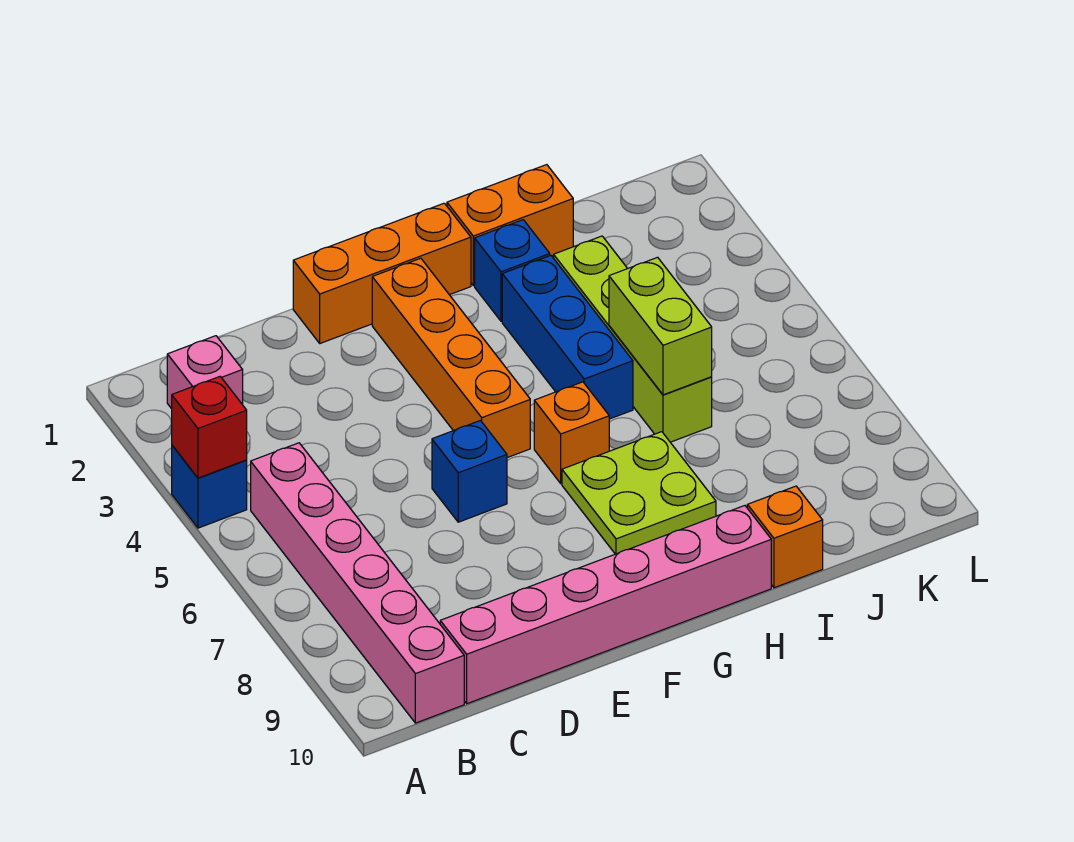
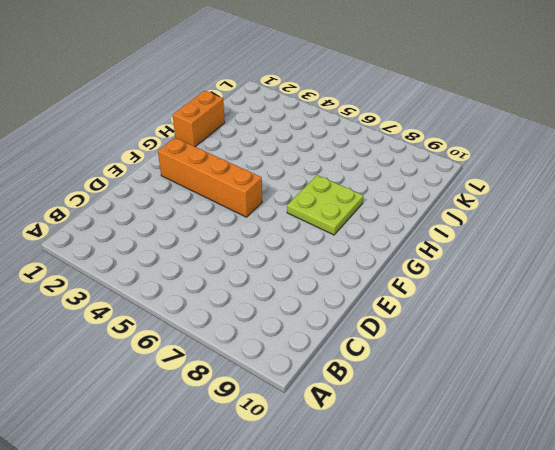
none -> blue 1x1 brick [172,445,247,528]
none -> pink 1x1 brick [167,336,243,409]
none -> pink 1x6 brick [251,443,464,723]

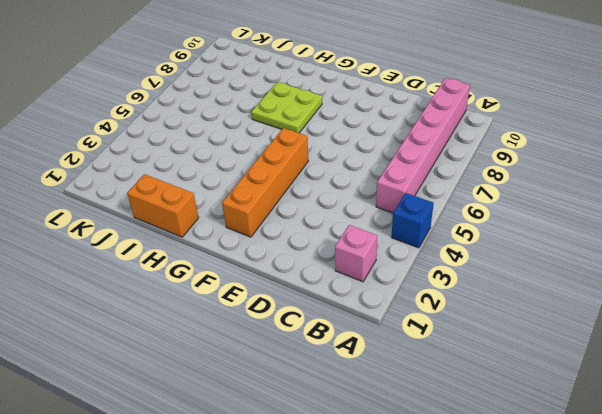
none -> pink 1x6 brick [440,506,771,704]
none -> orange 1x3 brick [293,203,471,343]
none -> blue 1x1 brick [432,421,507,522]

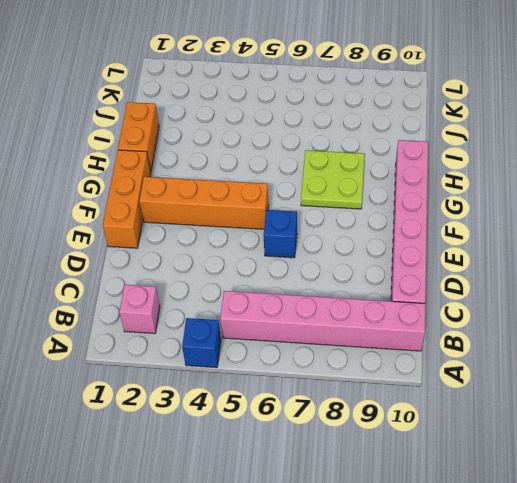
none -> orange 1x1 brick [534,382,609,483]
none -> blue 1x1 brick [475,220,550,321]
none -> blue 1x3 brick [502,255,633,419]

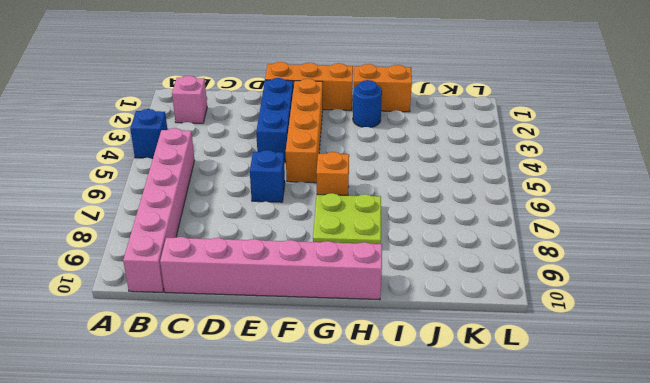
blue 1x3 brick [256,78,293,162] -> blue 1x3 brick moved to [502,255,633,419]
blue 1x1 round brick [353,80,382,127] -> blue 1x1 brick [475,220,550,321]
none -> lime 1x4 brick [554,236,712,442]
none -> orange 1x1 brick [747,486,823,588]
none -> red 1x1 brick [172,377,247,478]

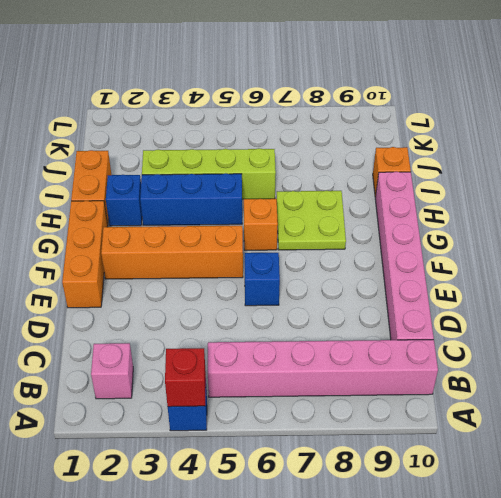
none -> lime 1x2 brick [609,257,712,395]

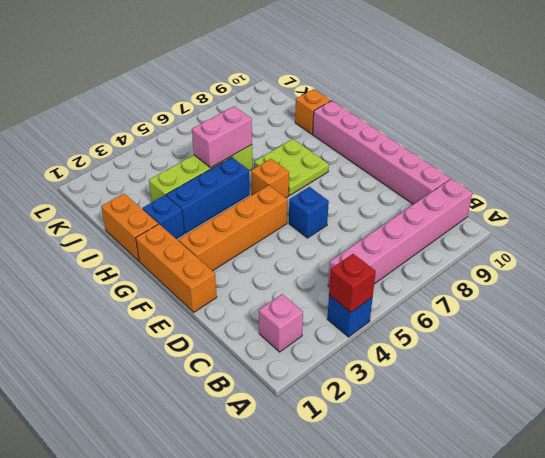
pink 1x2 brick [192,106,252,168] -> lime 1x2 brick [609,257,712,395]

